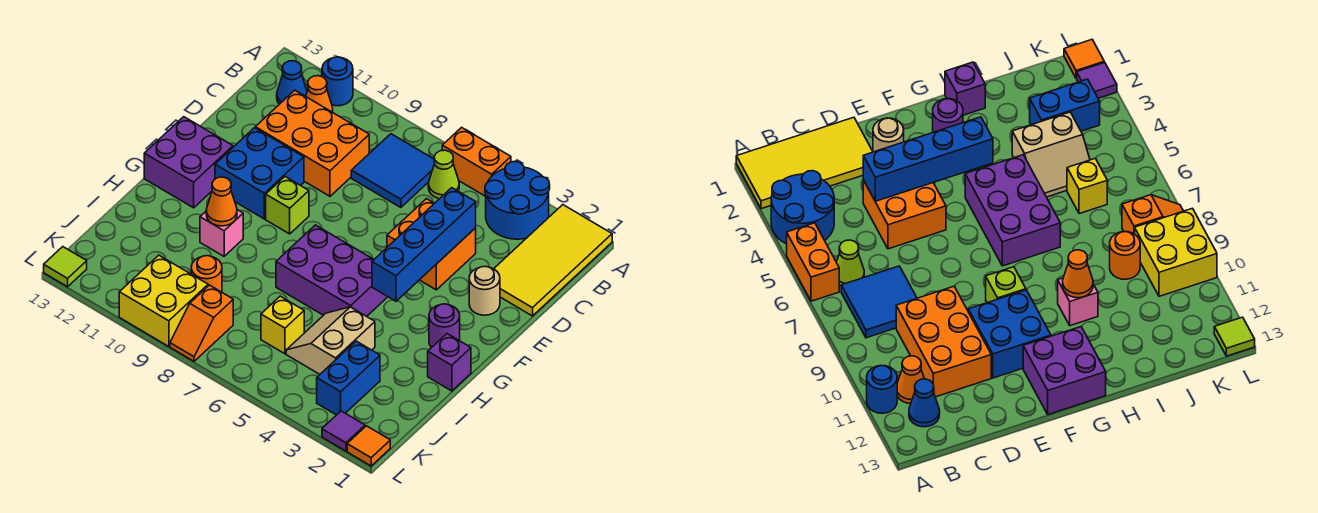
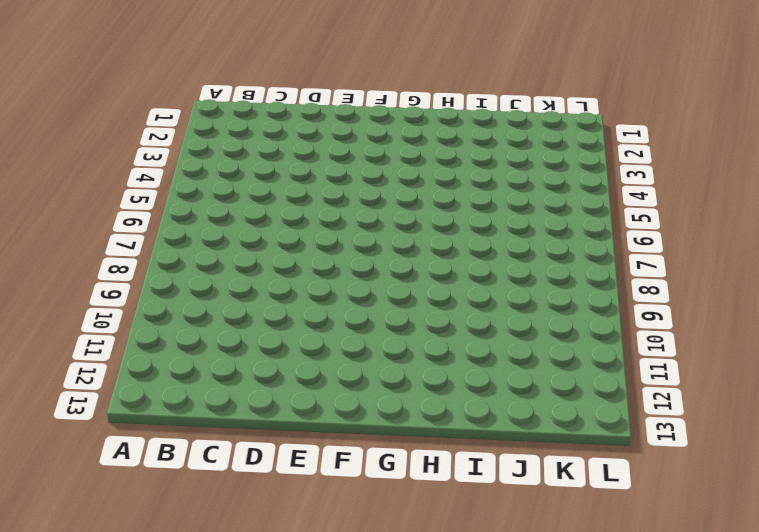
none -> yellow 2x4 tile [494,205,612,316]
none -> blue 2x2 round brick [485,162,550,239]
none -> orange 1x2 brick [442,127,511,196]

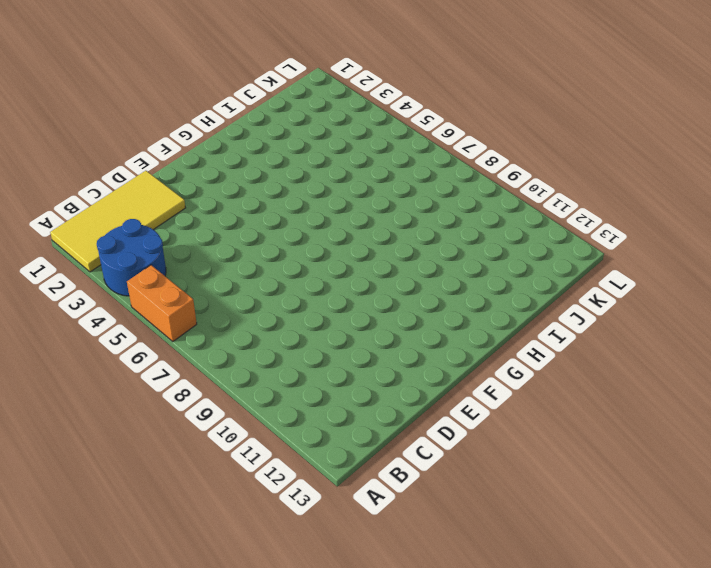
none -> blue 1x1 round brick [322,57,353,106]
none -> lime 1x1 cone [428,150,459,199]
none -> blue 2x2 tile [351,134,435,208]

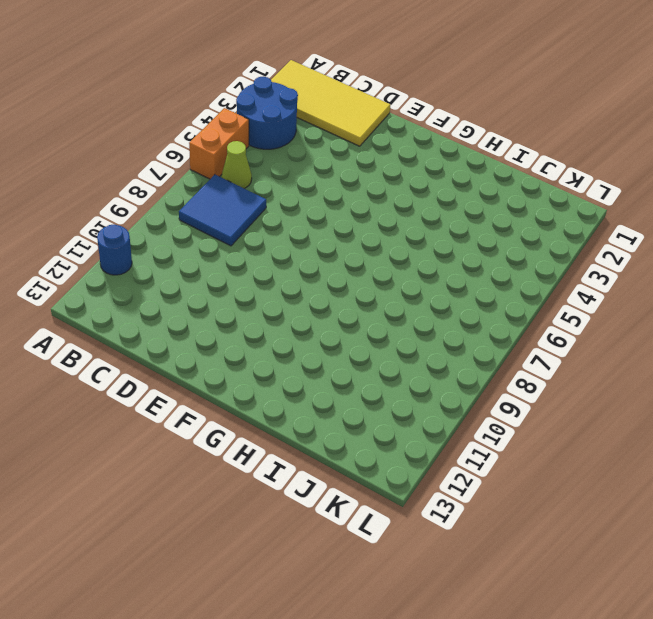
none -> orange 1x1 cone [306,76,333,112]
none -> blue 1x1 cone [277,61,307,104]
none -> orange 2x3 brick [255,90,369,196]

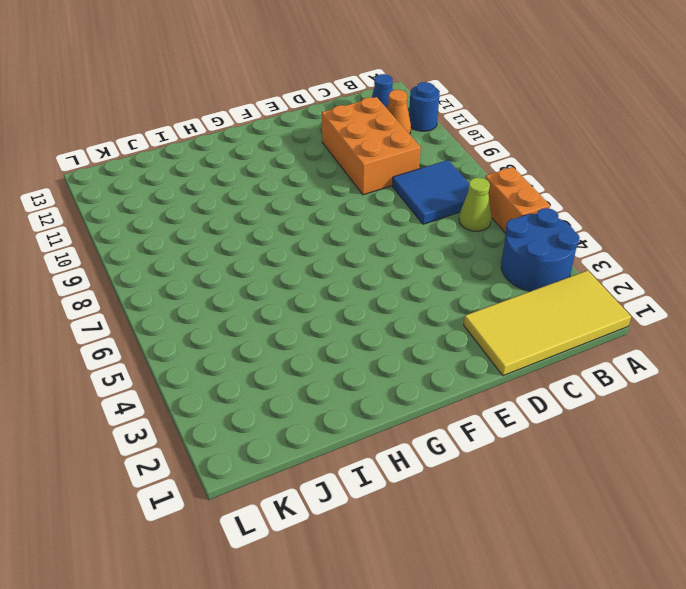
none -> orange 2x2 brick [387,199,476,290]
none -> tan 1x1 round brick [469,267,500,315]
none -> blue 2x2 brick [215,128,304,219]

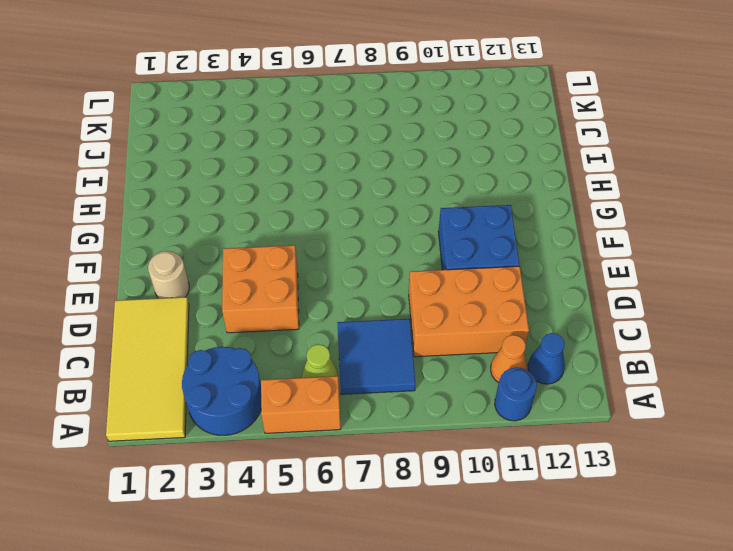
none -> lime 1x1 brick [266,177,309,234]
none -> purple 2x2 brick [144,117,233,208]
none -> purple 1x1 round brick [429,304,460,348]

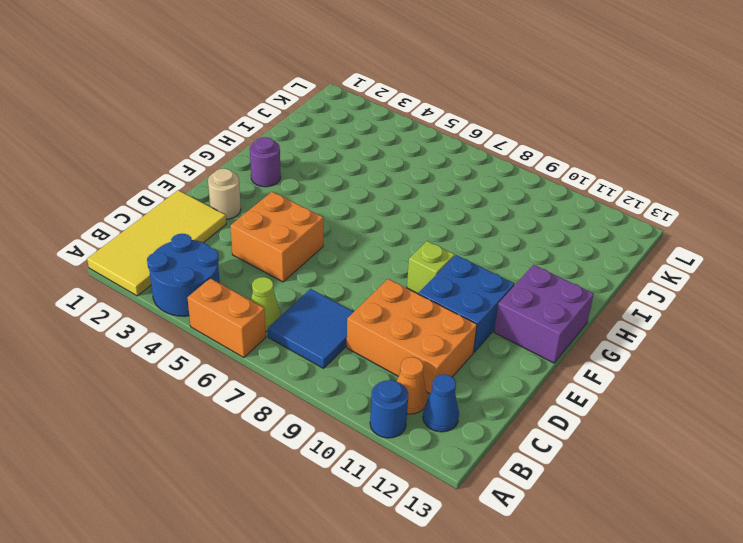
none -> purple 2x3 brick [276,225,388,316]
none -> purple 1x1 brick [428,334,471,391]
none -> pink 1x1 brick [200,210,243,256]

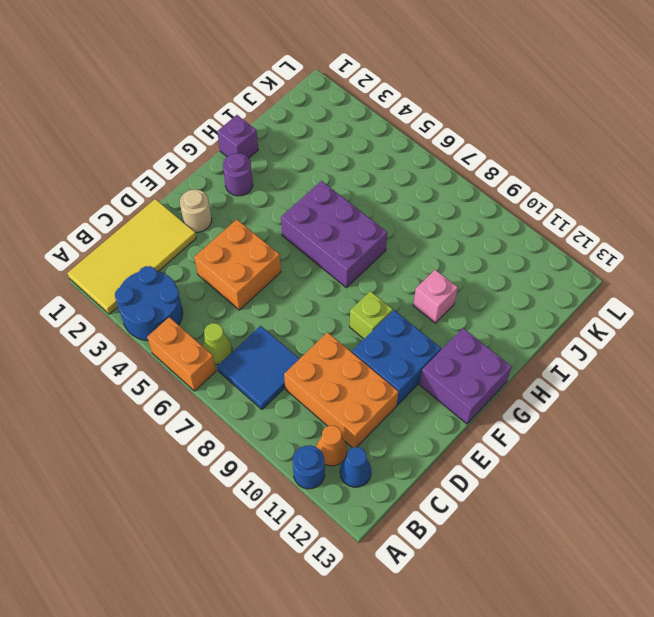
none -> tan 2x2 slope [286,307,375,374]
none -> blue 1x2 brick [317,341,380,415]
none -> yellow 1x1 brick [261,296,304,354]

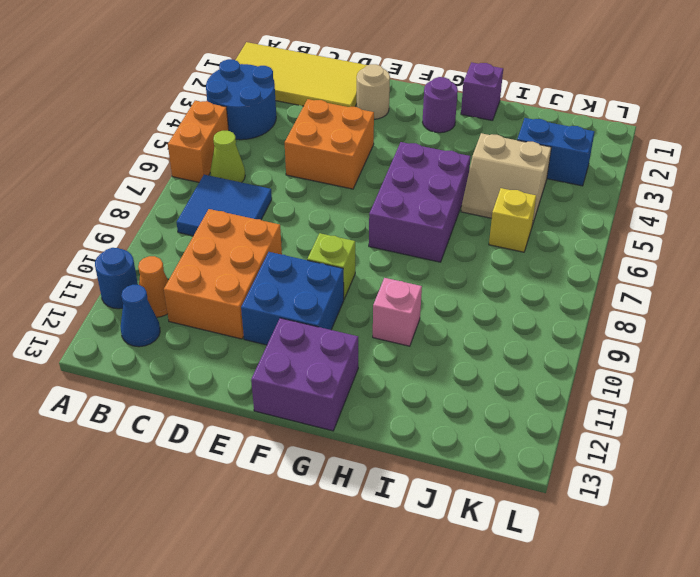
none -> orange 1x1 round brick [191,256,222,292]
none -> orange 1x2 slope [170,285,233,361]
none -> yellow 2x2 brick [119,255,208,346]

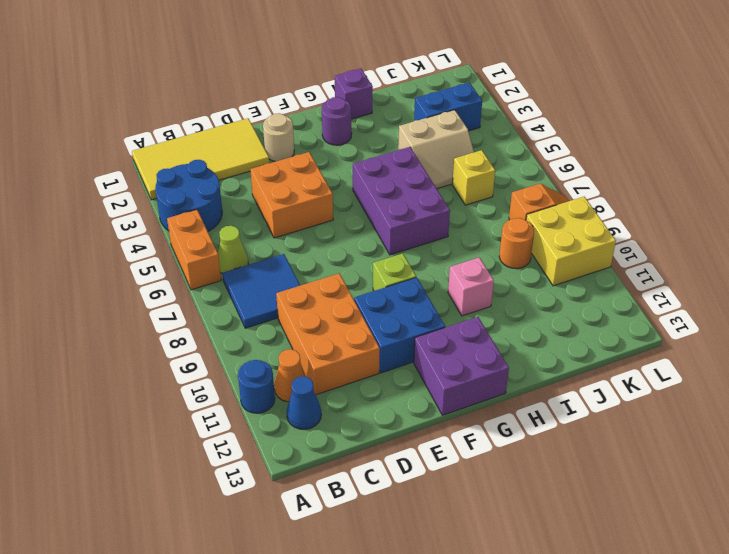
none -> orange 1x1 tile [347,426,390,466]
none -> purple 1x1 tile [322,411,365,451]
none -> lime 1x1 tile [44,247,87,287]

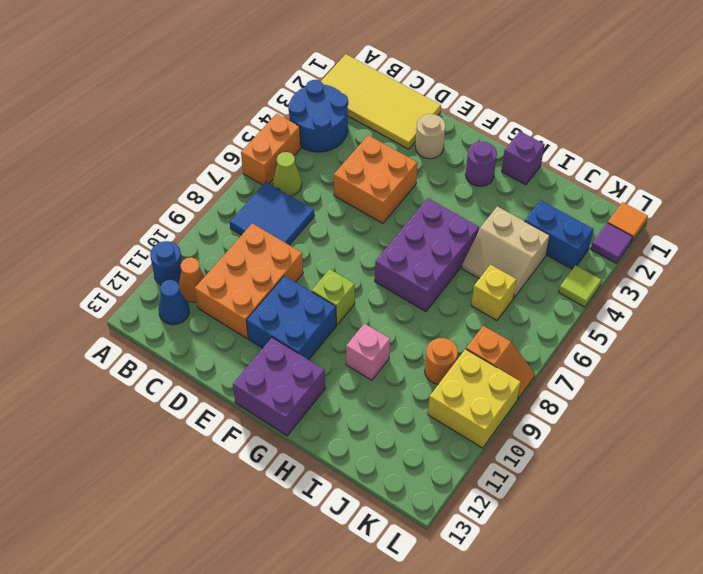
lime 1x1 tile [559,265,601,307] -> lime 1x1 tile moved to [44,247,87,287]
none -> blue 1x4 brick [372,188,476,301]
none -> orange 1x1 cone [206,177,237,226]

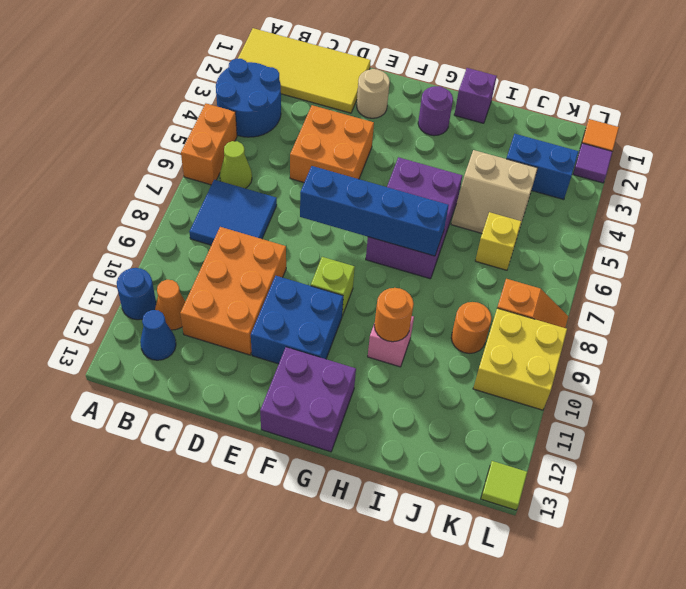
blue 1x4 brick [300,166,449,256] -> blue 1x4 brick moved to [372,188,476,301]
orange 1x1 round brick [374,288,414,342] -> orange 1x1 cone [206,177,237,226]

